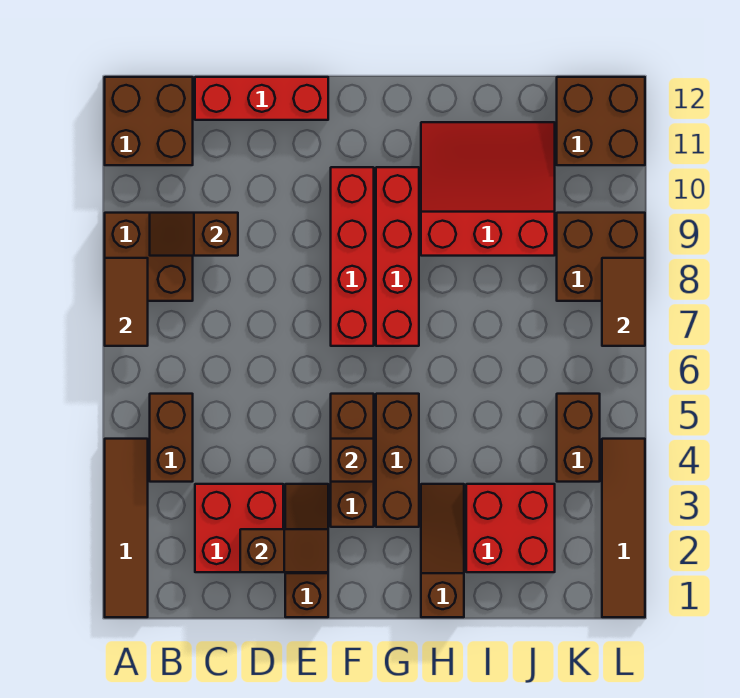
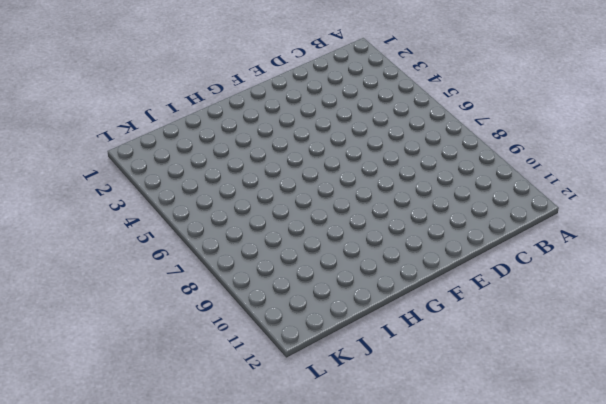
none -> brown 1x4 tile [105,439,148,617]
none -> brown 2x2 brick [105,213,193,301]
none -> brown 2x2 brick [105,77,193,165]

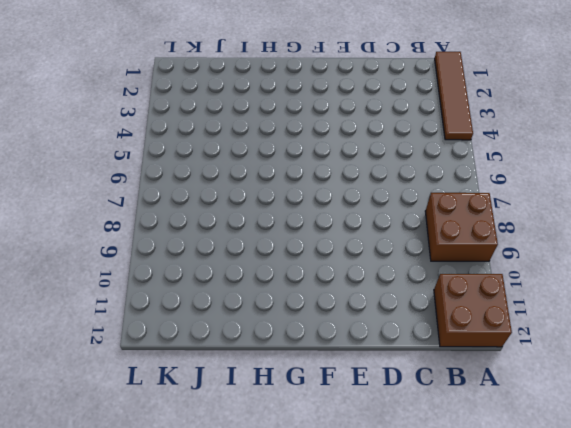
none -> brown 1x2 brick [150,394,193,482]
none -> red 2x2 brick [195,484,283,572]
none -> red 1x3 brick [195,77,328,120]

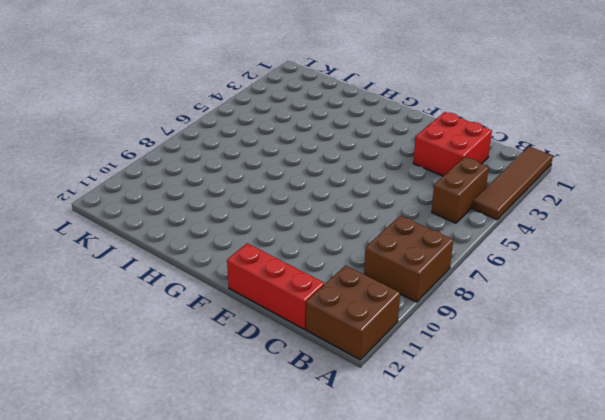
none -> brown 1x3 slope [285,484,328,617]
none -> brown 1x3 brick [331,394,374,527]
none -> red 1x4 brick [331,167,374,346]

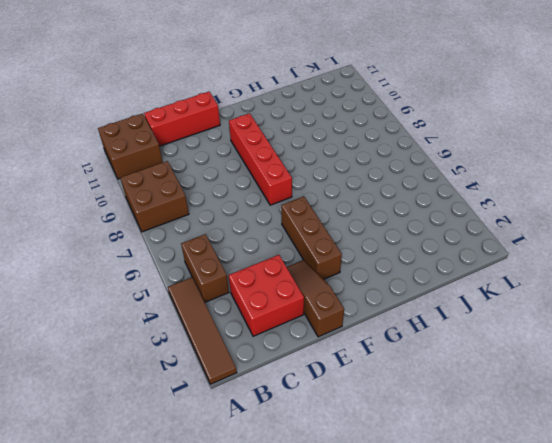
none -> brown 1x3 brick [376,394,419,527]
none -> red 1x4 brick [376,167,419,346]
none -> brown 1x3 slope [421,484,464,617]

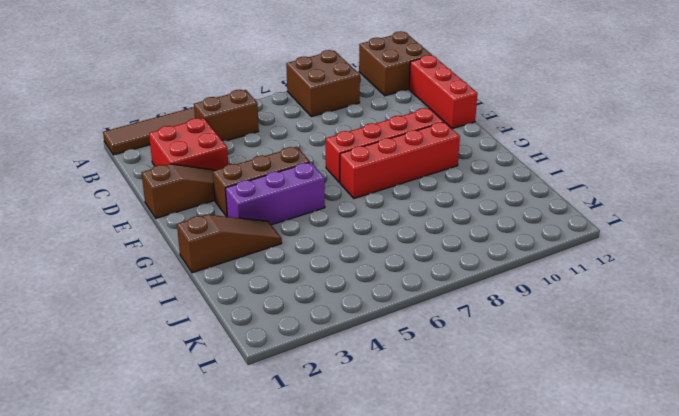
purple 1x3 brick [225,162,325,225] -> brown 1x3 brick [376,394,419,527]
none -> red 3x3 slope [421,122,555,256]
none -> red 2x2 brick [466,484,555,572]
none -> brown 1x2 brick [557,394,600,482]

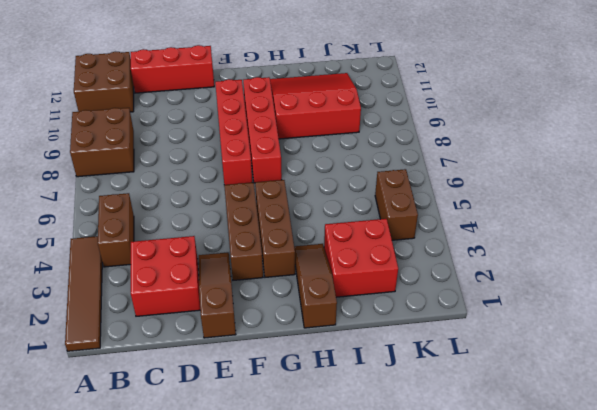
none -> brown 2x2 brick [557,213,645,301]
none -> brown 2x2 brick [557,77,645,165]
none -> brown 1x4 tile [602,439,645,617]

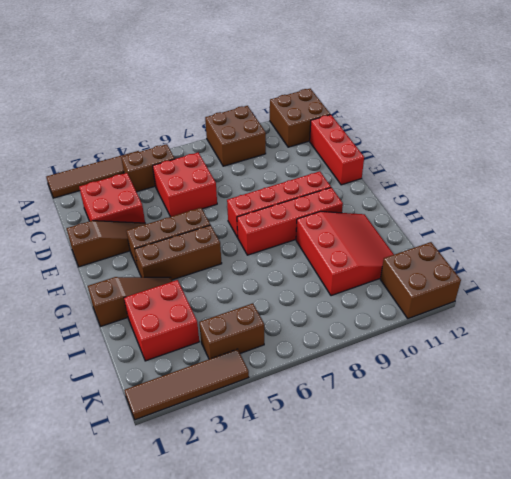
red 2x2 brick [153,153,217,217] -> none
none -> brown 2x2 brick [557,213,645,301]
none -> brown 1x2 tile [105,258,148,346]
none -> brown 1x2 slope [150,213,238,256]

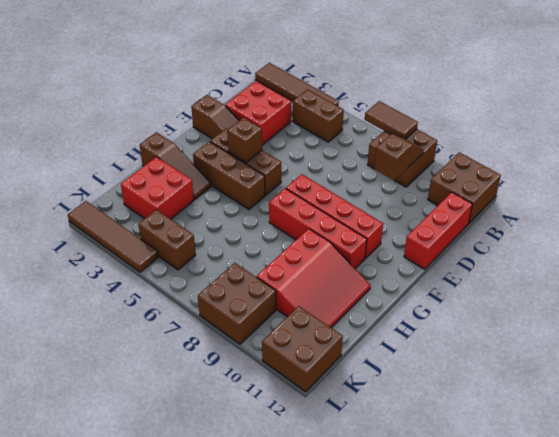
none -> brown 1x2 slope [240,529,328,572]
none -> brown 1x2 tile [602,258,645,346]

